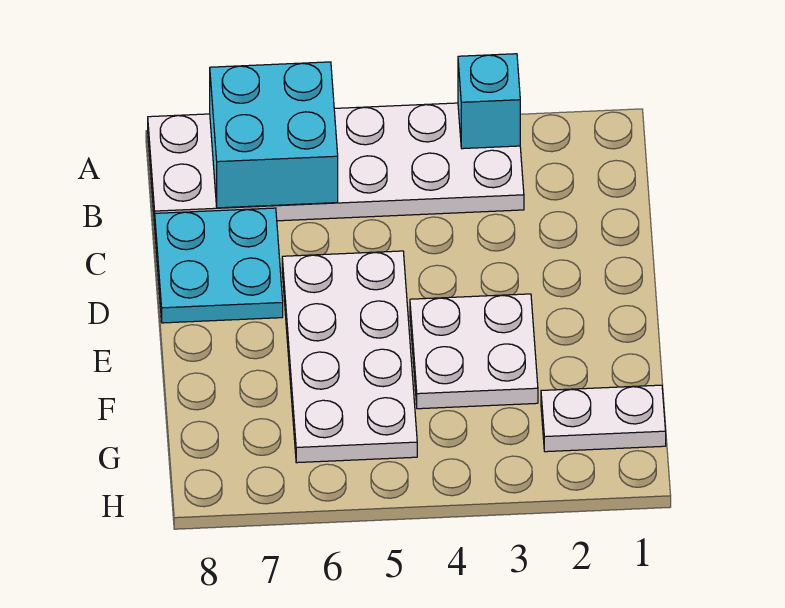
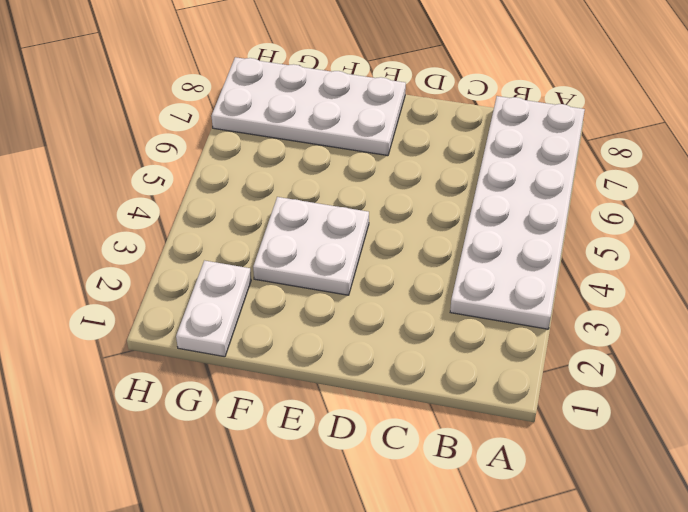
white 2x4 plate [212,57,406,156] -> white 2x4 plate moved to [282,251,417,463]
none -> cyan 2x2 plate [155,208,283,323]
none -> cyan 1x1 brick [458,54,520,149]

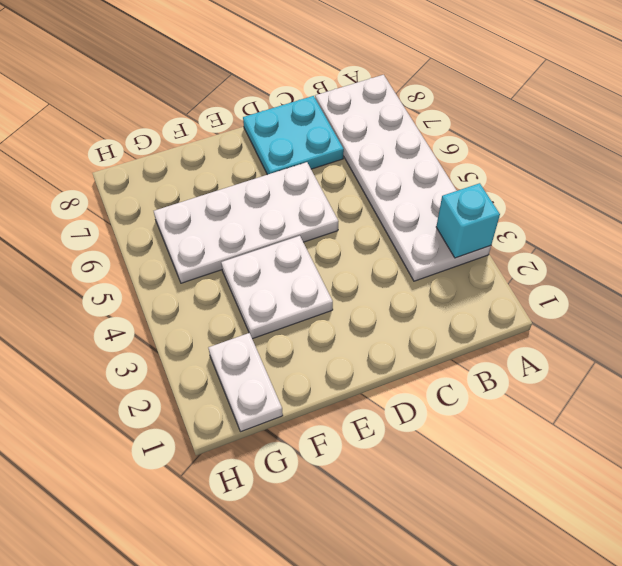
none -> cyan 2x2 brick [210,62,338,208]

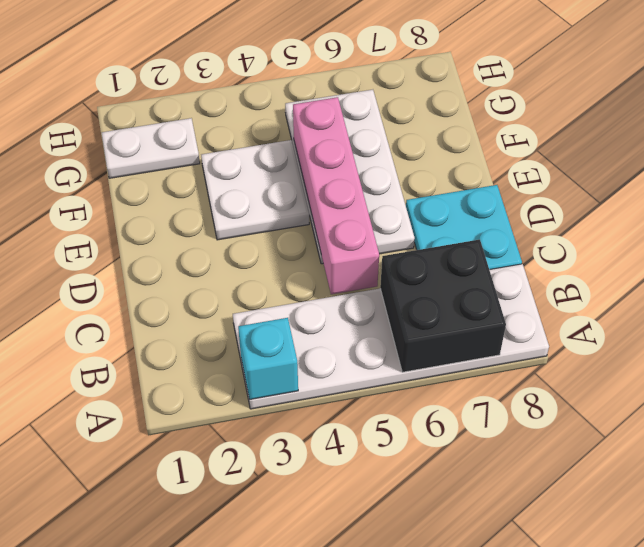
black 2x2 brick [380,240,506,372] -> cyan 2x2 brick [210,62,338,208]
pink 1x4 brick [293,97,379,294] -> none

